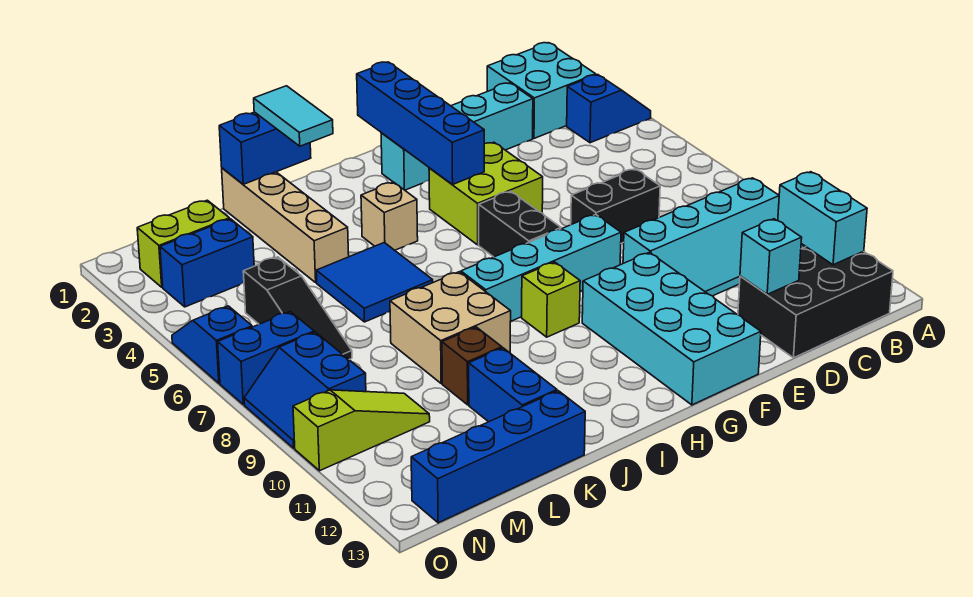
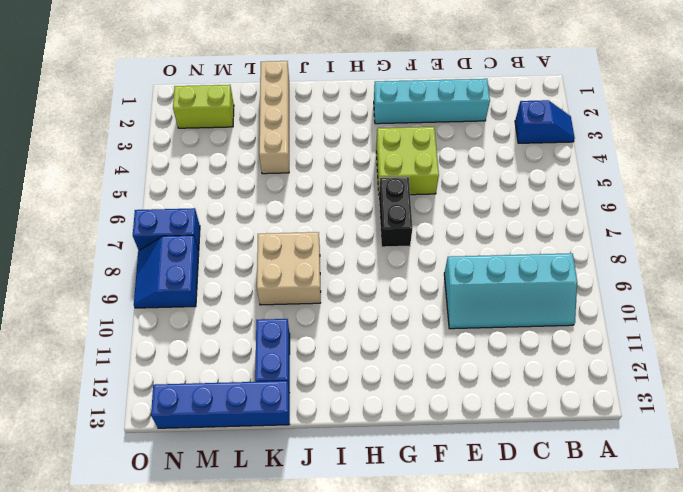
none -> cyan 2x2 brick [487,43,596,138]
none -> black 2x3 brick [738,247,893,358]
none -> black 1x2 brick [571,169,660,243]
none -> cyan 1x4 brick [461,214,621,322]

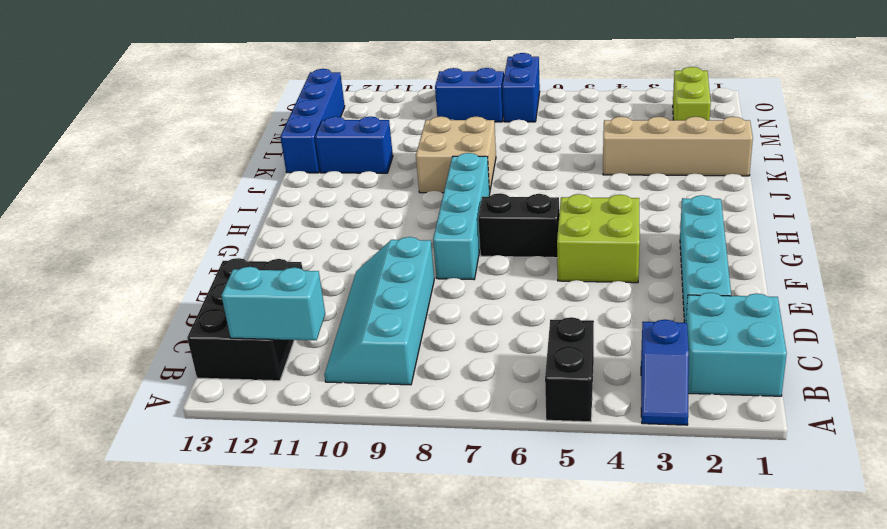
black 1x2 brick [545,317,594,422] -> black 1x2 brick moved to [571,169,660,243]
none -> cyan 2x4 brick [582,252,761,405]
none -> lime 1x1 brick [522,262,580,337]
none -> tan 1x1 brick [361,182,418,250]
none -> blue 2x2 tile [316,243,433,322]

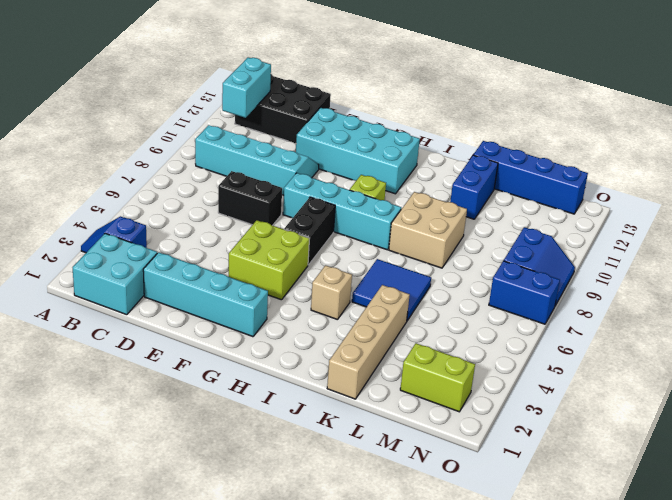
cyan 2x4 brick [296,108,420,194] -> cyan 2x4 brick turned to [582,252,761,405]
none -> brown 1x1 brick [442,327,502,405]
none -> blue 1x2 brick [160,219,254,307]
none -> black 1x3 slope [243,257,352,359]
none -> lime 1x3 slope [293,390,430,471]

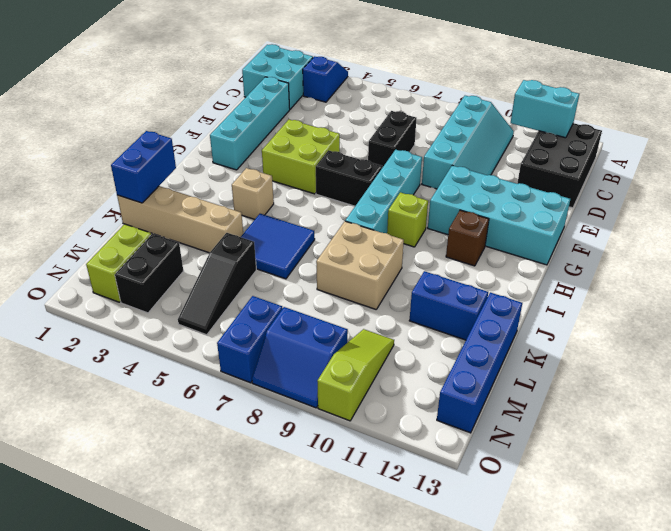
brown 1x1 brick [446,210,489,266] -> brown 1x1 brick moved to [442,327,502,405]
black 1x3 slope [178,233,256,335] -> black 1x3 slope turned to [243,257,352,359]
black 1x2 brick [115,234,183,313] -> blue 1x2 brick [160,219,254,307]
none -> blue 1x2 slope [172,306,252,383]
none -> cyan 1x1 brick [740,219,802,294]
none -> blue 1x4 brick [357,62,484,184]
none -> cyan 1x2 tile [254,86,333,146]

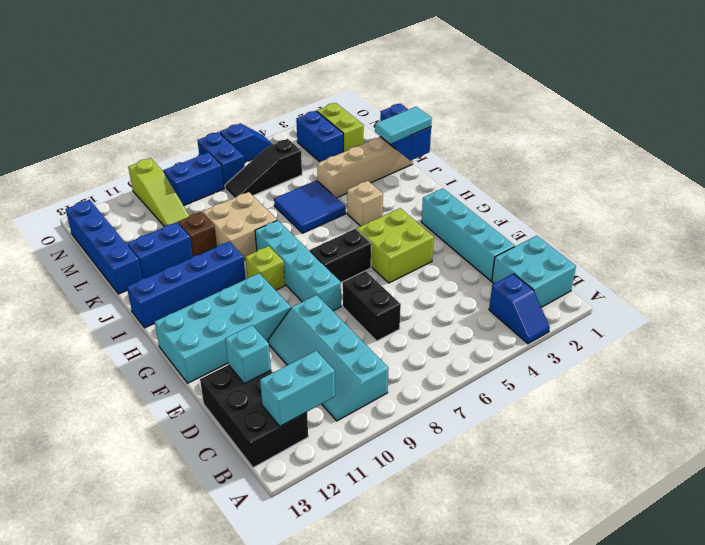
blue 1x4 brick [127,242,246,328] -> blue 1x4 brick moved to [357,62,484,184]

